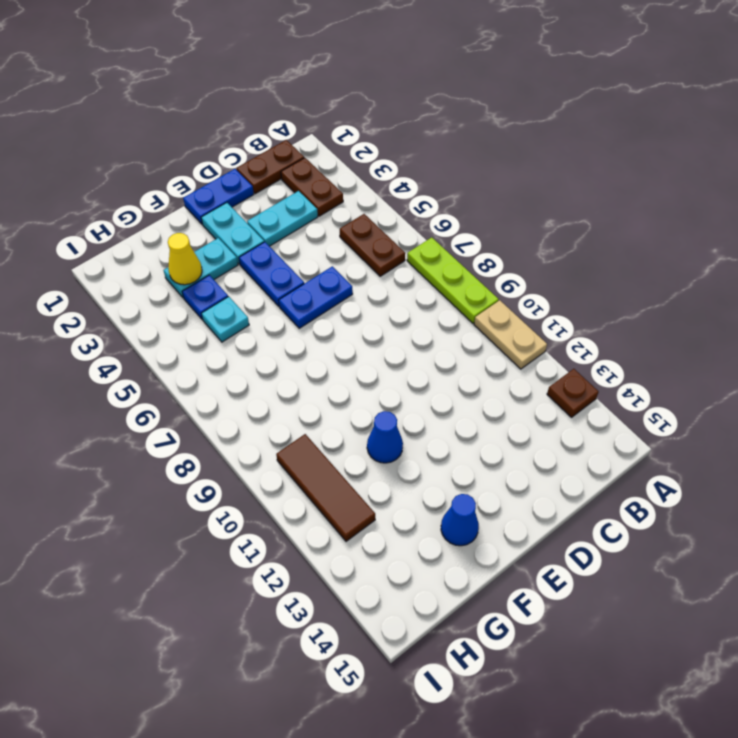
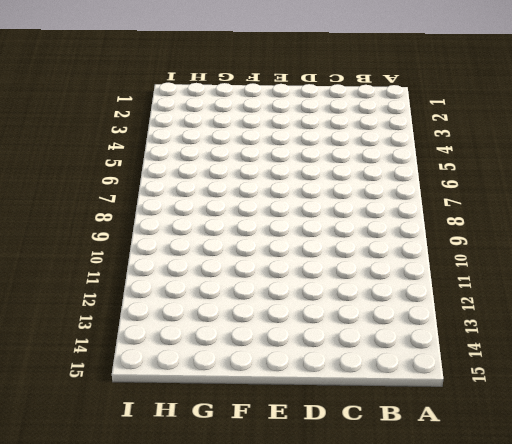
none -> lime 1x3 plate [407,237,499,323]
none -> tan 1x2 plate [474,300,547,369]
none -> brown 1x1 plate [547,369,599,417]

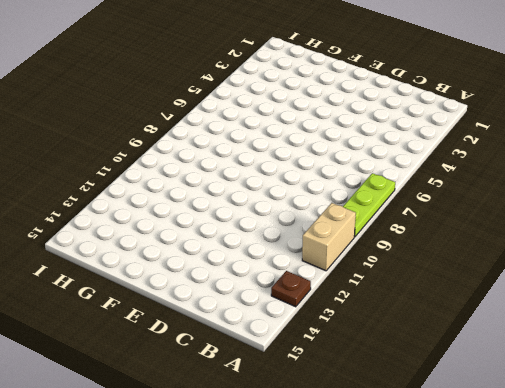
tan 1x2 brick [302,203,356,271] -> tan 1x2 plate [474,300,547,369]
none -> brown 1x2 plate [237,140,304,194]
none -> brown 1x2 plate [281,158,343,216]
none -> brown 1x2 plate [340,214,405,276]

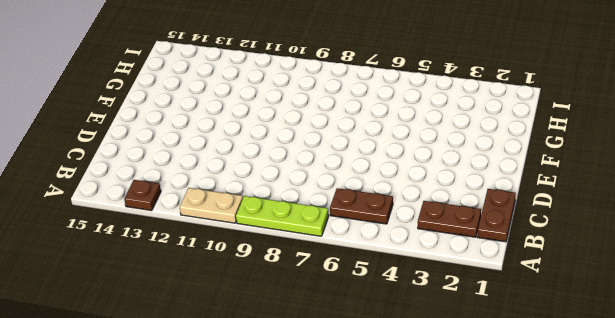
none -> cyan 1x2 plate [247,191,318,246]
none -> blue 1x2 plate [183,169,254,224]
none -> blue 1x2 plate [279,266,353,328]

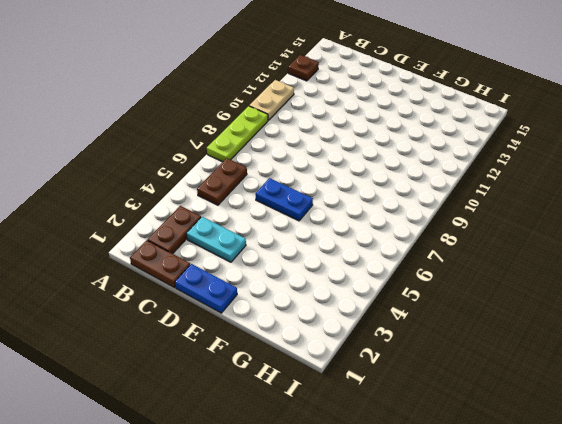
none -> cyan 1x2 plate [201,203,264,264]
none -> blue 1x2 plate [239,242,304,306]
none -> cyan 1x2 plate [164,238,238,298]

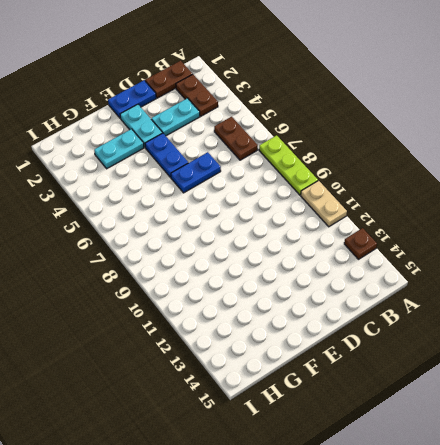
none -> blue 1x1 cone [367,411,403,463]
none -> blue 1x1 cone [441,494,479,546]
none -> blue 1x1 plate [182,275,228,320]

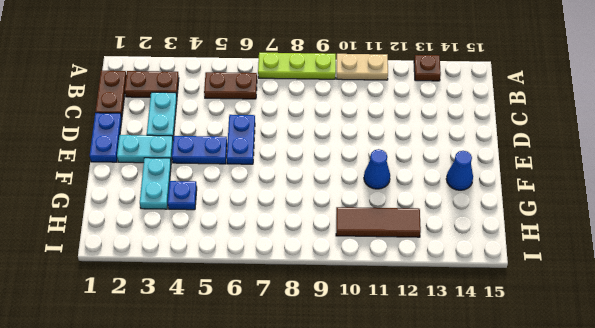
none -> cyan 1x1 plate [202,297,249,342]
none -> yellow 1x1 cone [168,233,202,285]

